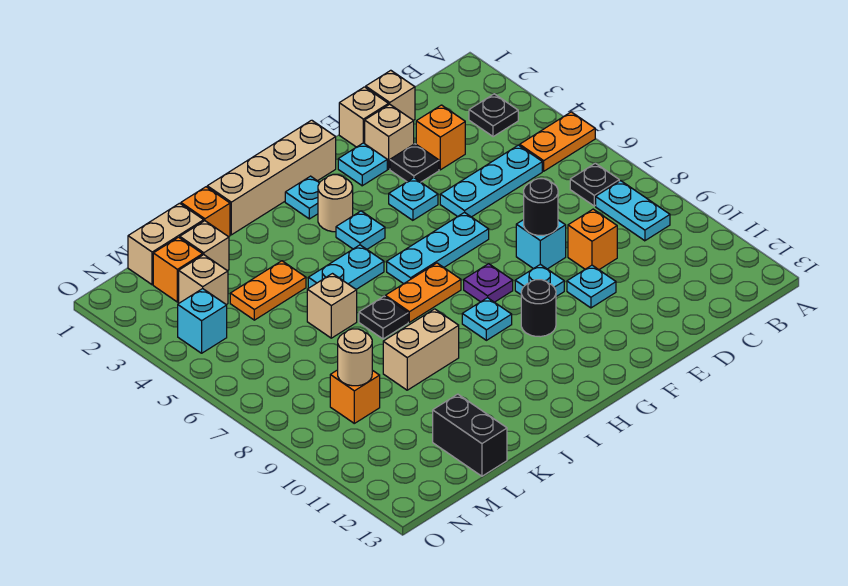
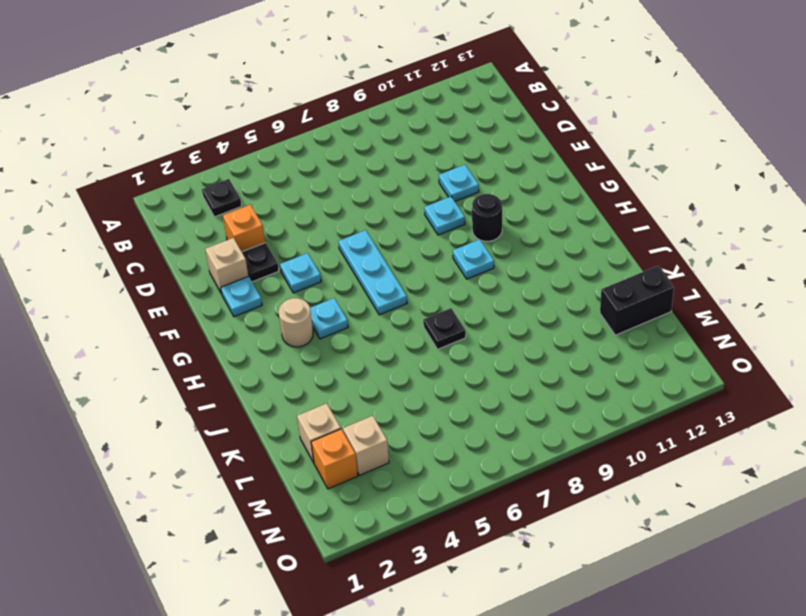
none -> orange 1x2 plate [520,112,595,171]
none -> black 1x1 plate [570,163,619,206]
none -> cyan 1x2 plate [596,181,670,241]
none -> cyan 1x3 plate [440,145,542,217]

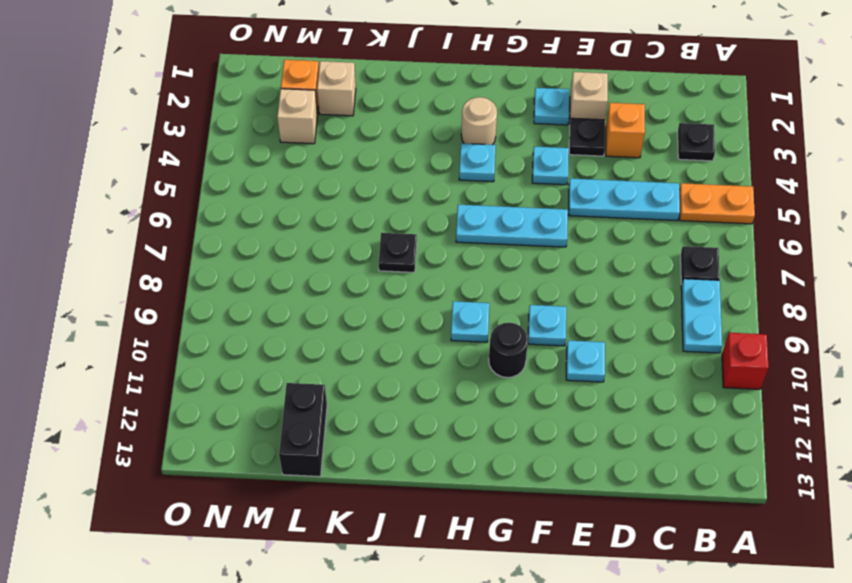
red 1x1 brick [722,332,769,389] -> none
none -> tan 1x1 brick [366,70,415,120]
none -> orange 1x1 brick [568,209,617,270]
none -> tan 1x1 brick [339,87,389,147]
none -> cyan 1x1 brick [516,220,566,269]

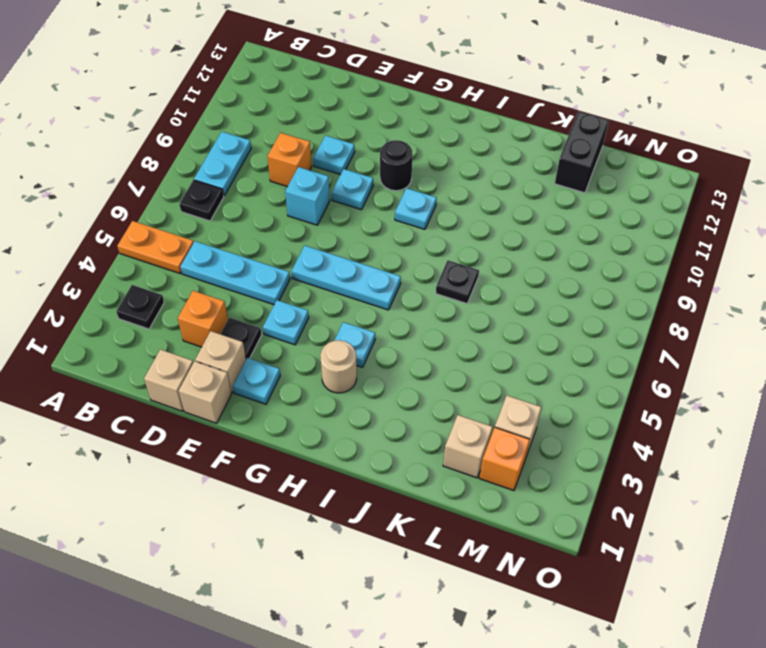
none -> tan 1x4 brick [207,120,336,235]
none -> purple 1x1 plate [464,264,513,302]
none -> cyan 1x1 plate [285,176,320,219]
none -> orange 1x2 plate [385,263,461,322]

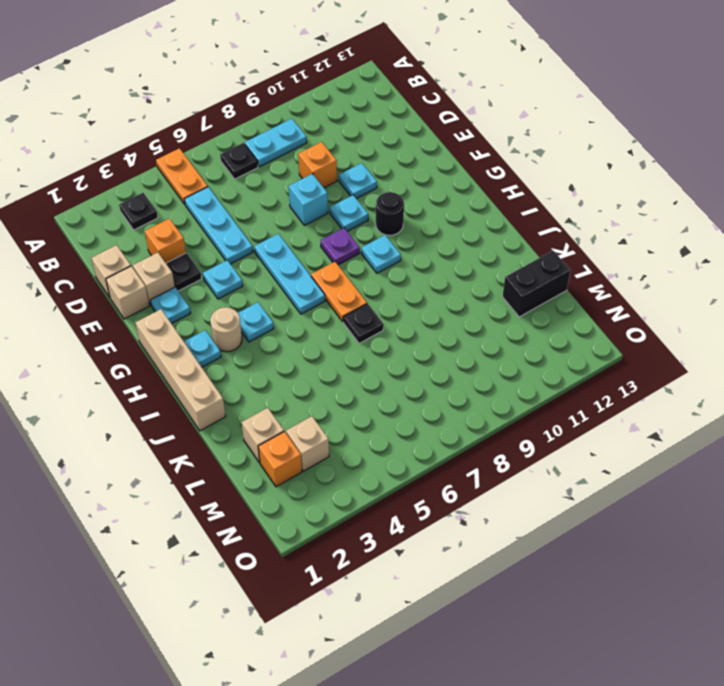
none -> cyan 1x2 plate [308,245,384,289]
none -> tan 1x2 brick [383,309,459,390]
none -> orange 1x1 brick [181,187,230,237]
none -> orange 1x2 plate [230,261,306,320]

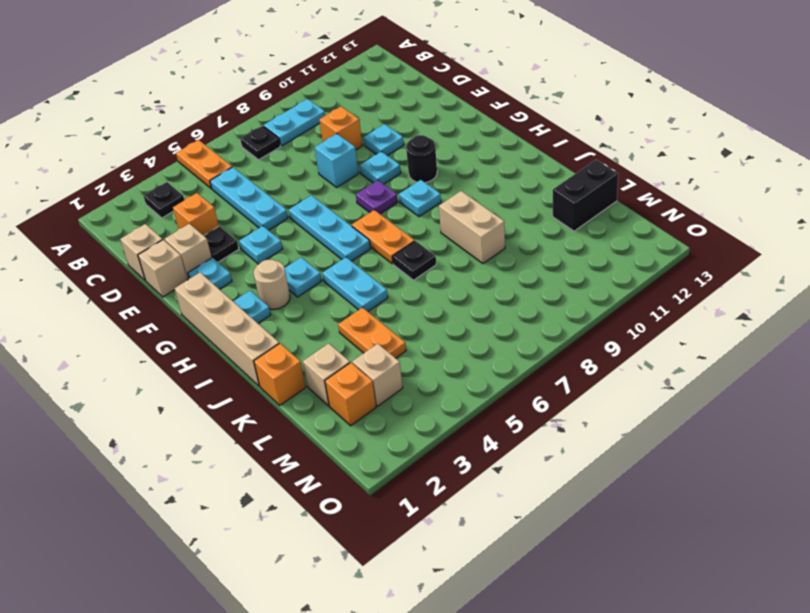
none -> tan 1x1 brick [307,274,357,338]
none -> tan 1x2 brick [128,203,204,285]
none -> orange 1x1 brick [330,370,380,423]
none -> cyan 1x1 brick [178,289,227,353]

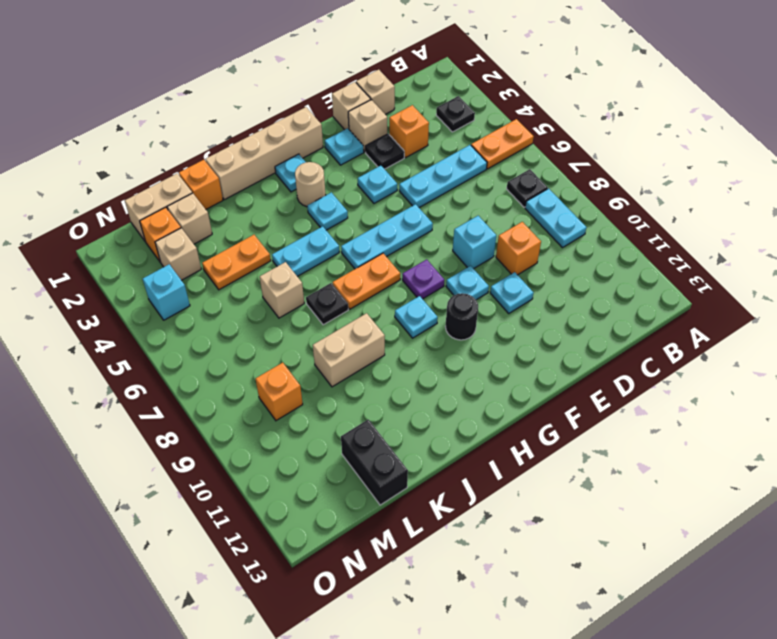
none -> black 1x1 round brick [524,179,558,236]
none -> tan 1x1 round brick [338,329,372,386]

